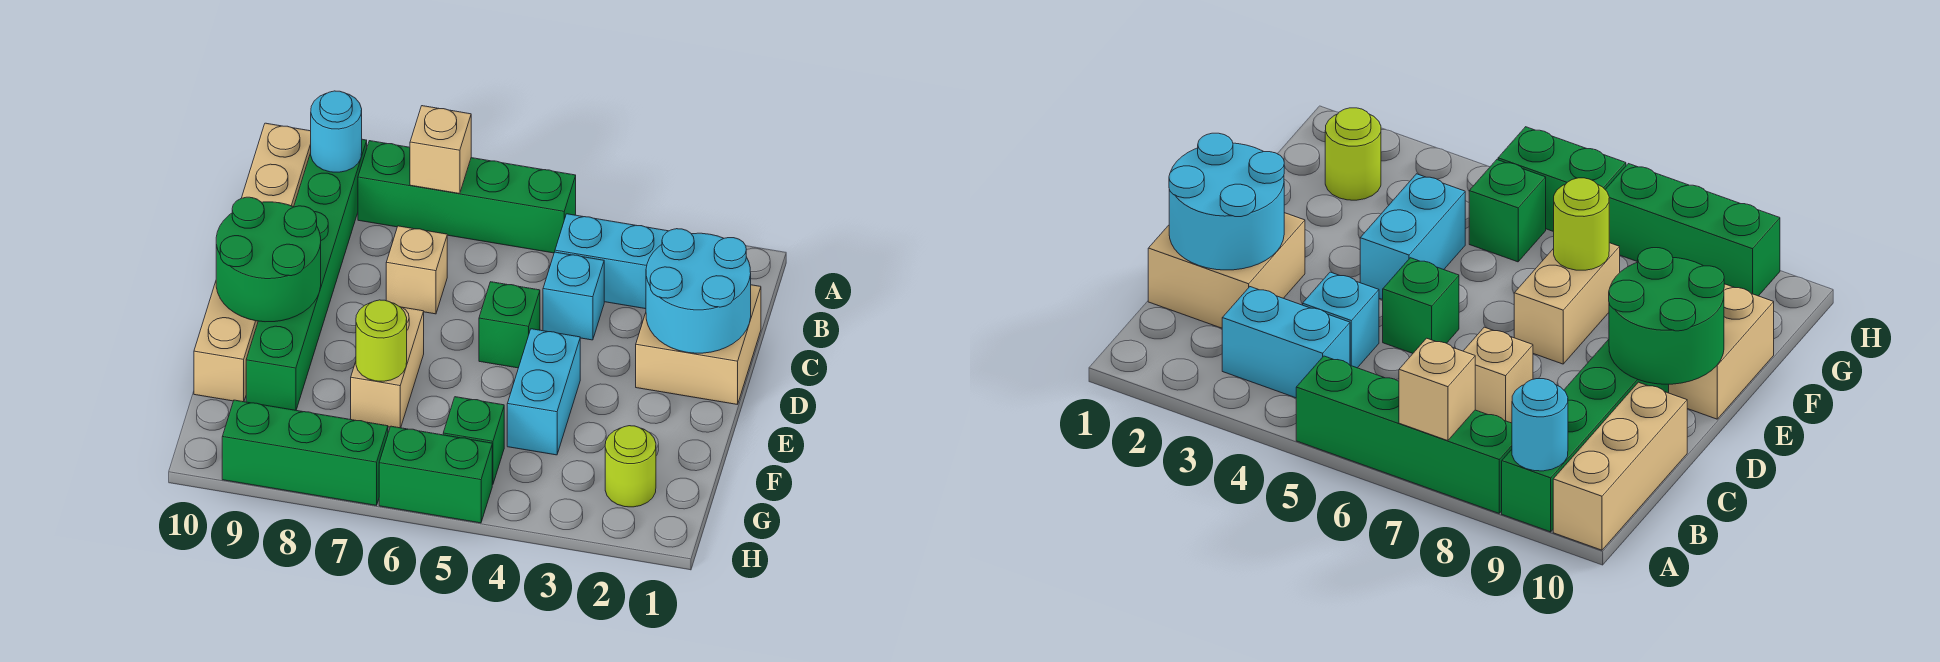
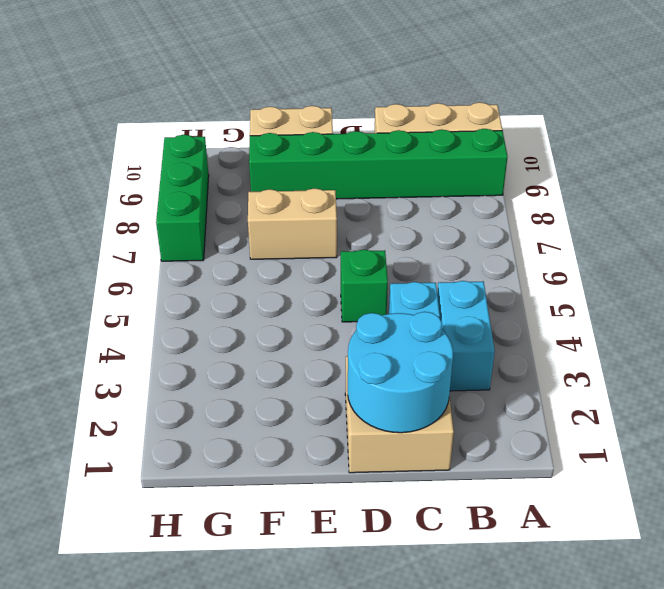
none -> green 1x4 brick [358,141,576,253]
none -> tan 1x1 brick [386,226,447,314]
none -> cyan 1x2 brick [507,329,580,455]

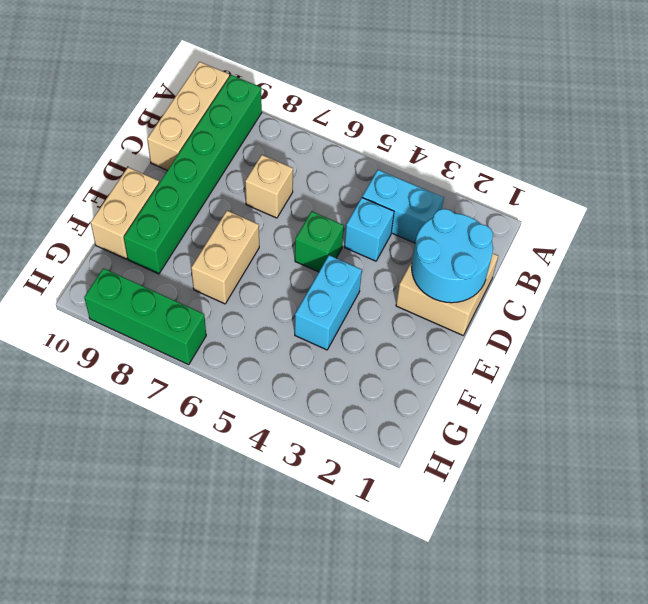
none -> green 1x4 brick [358,141,576,253]
none -> lime 1x1 round brick [605,426,656,507]
none -> green 1x1 brick [443,397,504,485]

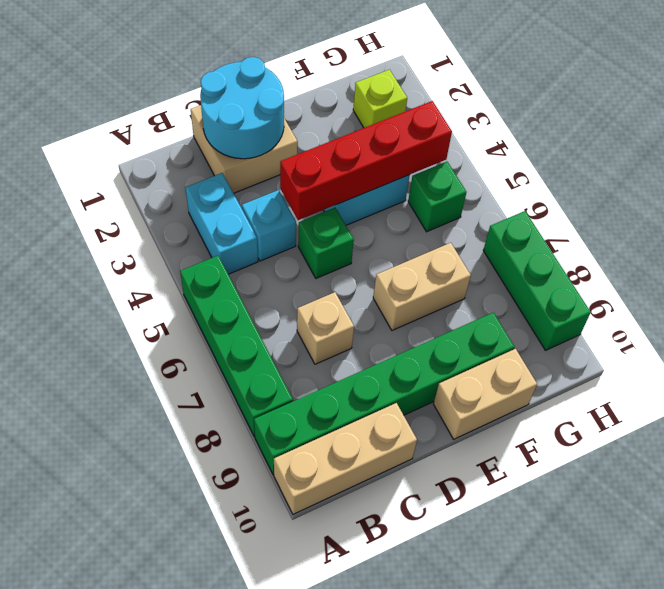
red 1x4 brick [280,101,452,220] -> none
lime 1x1 brick [353,70,407,128] -> lime 1x1 round brick [605,426,656,507]
none -> green 1x2 brick [379,426,492,523]
none -> tan 1x1 brick [410,106,471,194]
none -> cyan 1x1 round brick [311,91,362,172]

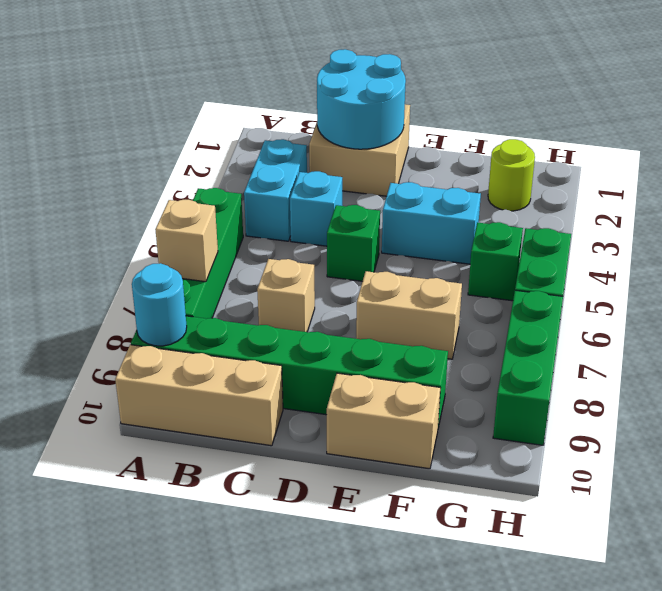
none -> green 2x2 round brick [216,197,321,322]
none -> lime 1x1 round brick [356,300,407,381]

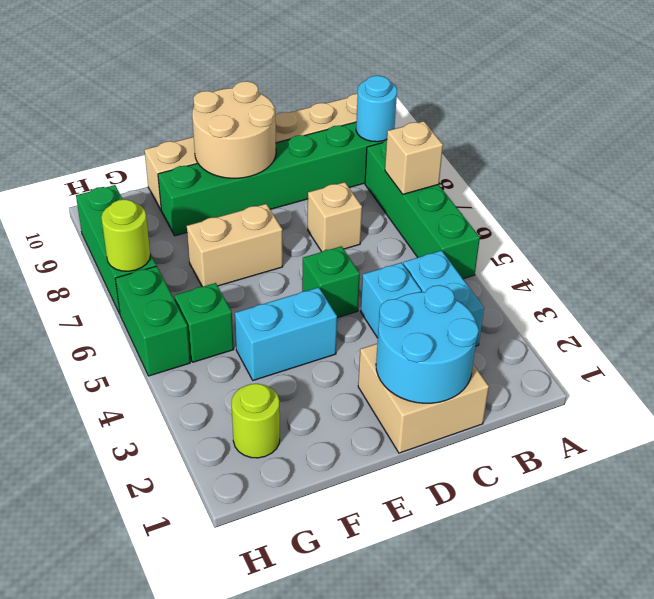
tan 2x2 round brick [192,81,276,178] -> green 2x2 round brick [216,197,321,322]
lime 1x1 round brick [101,199,150,271] -> lime 1x1 round brick moved to [356,300,407,381]

